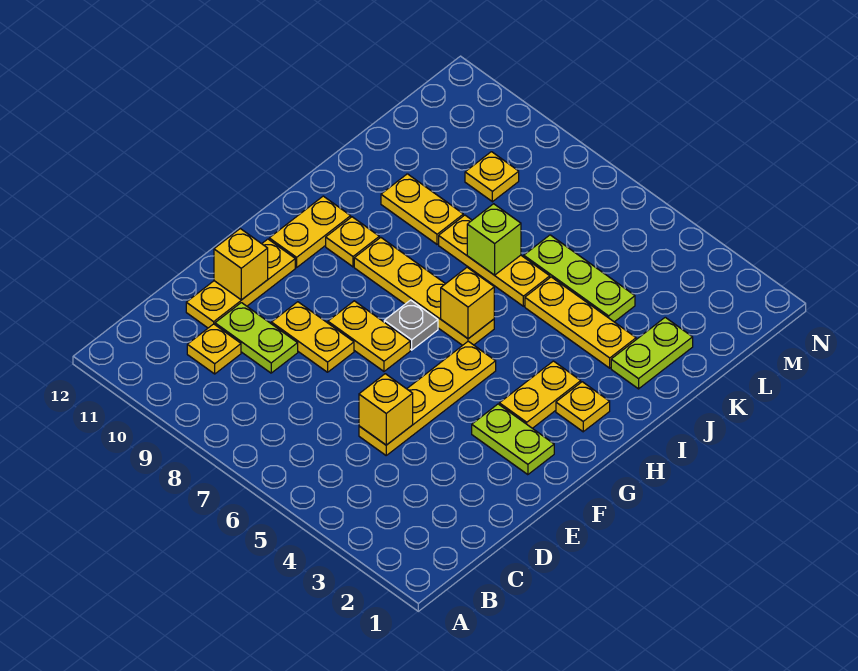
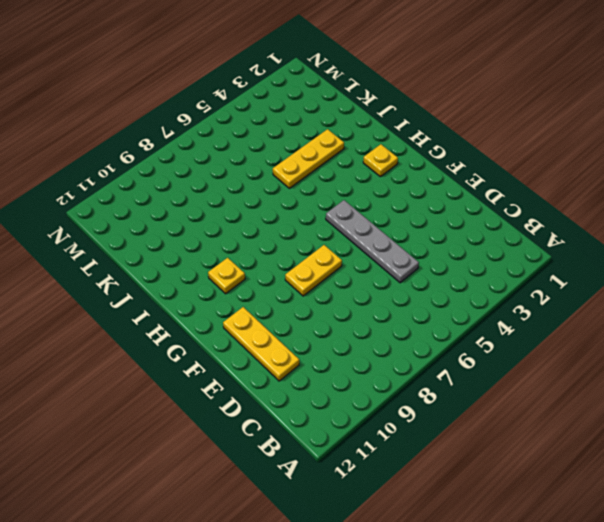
grey 1x4 plate [326,200,419,283] -> yellow 1x4 plate [359,341,496,455]
none -> yellow 1x1 plate [187,324,241,374]
none -> lime 1x2 plate [215,303,298,373]
none -> yellow 1x2 plate [271,302,354,372]

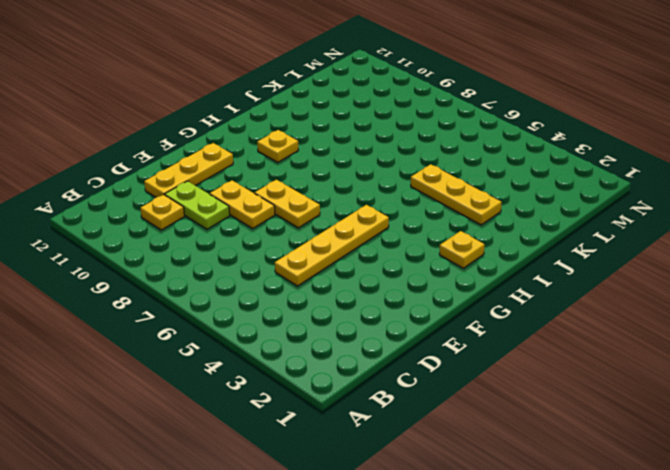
none -> lime 1x2 plate [472,404,554,475]
none -> yellow 1x2 plate [499,361,581,428]
none -> grey 1x1 plate [384,300,438,350]

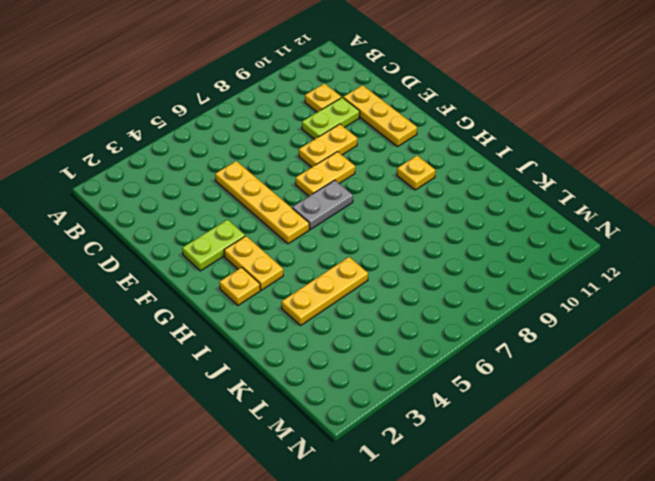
grey 1x2 plate [292,180,353,229] -> grey 1x1 plate [384,300,438,350]
none -> yellow 1x2 plate [269,196,351,268]
none -> yellow 1x4 plate [354,237,494,345]
none -> lime 1x2 plate [611,317,693,389]

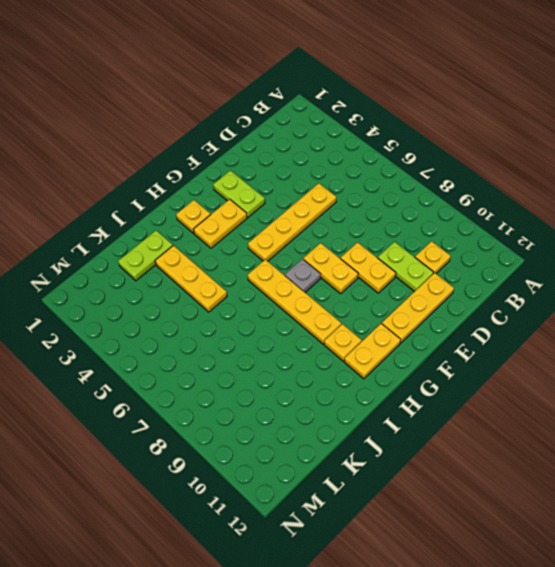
none -> yellow 1x3 plate [439,215,550,306]
none -> yellow 1x2 plate [381,174,463,244]
none -> lime 1x3 plate [524,235,635,322]

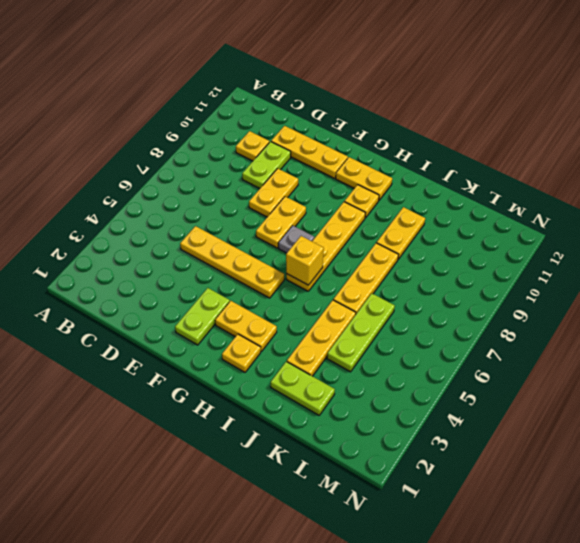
none -> yellow 1x1 plate [465,152,519,202]
none -> yellow 1x1 brick [359,374,413,445]
none -> yellow 1x1 brick [214,229,268,300]

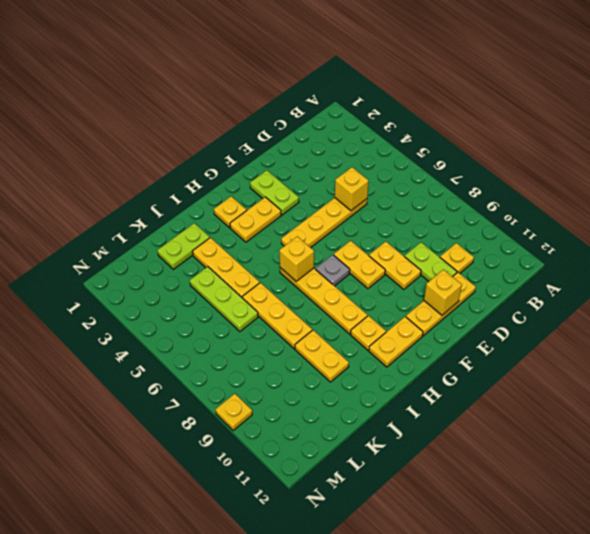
yellow 1x1 plate [216,394,252,431] -> yellow 1x1 plate moved to [465,152,519,202]
none -> lime 1x1 brick [467,204,521,275]

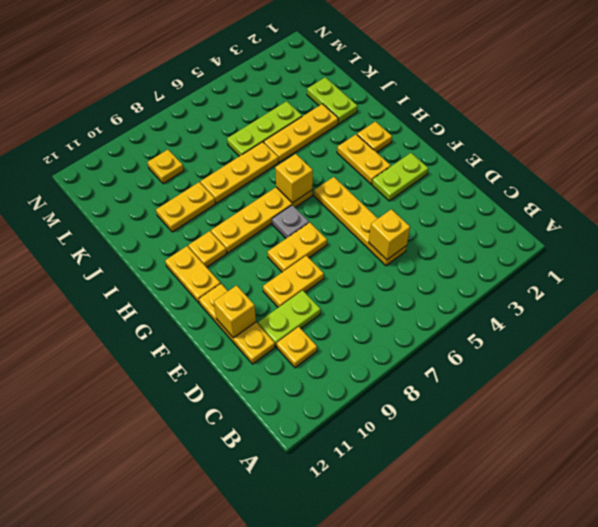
none -> lime 1x1 brick [467,204,521,275]

